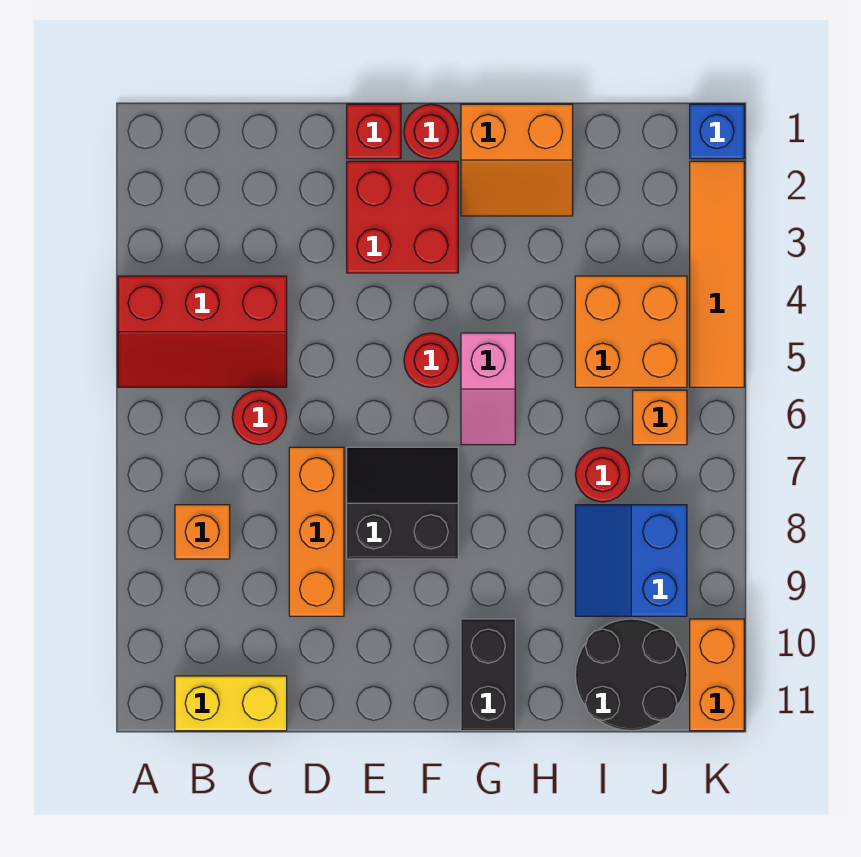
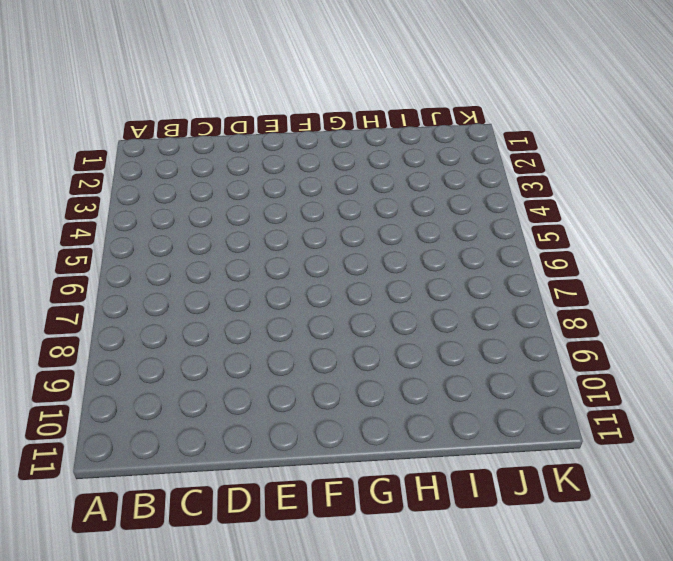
none -> red 2x3 slope [118,276,287,387]
none -> orange 1x1 brick [175,505,230,559]
none -> yellow 1x2 brick [175,676,287,731]

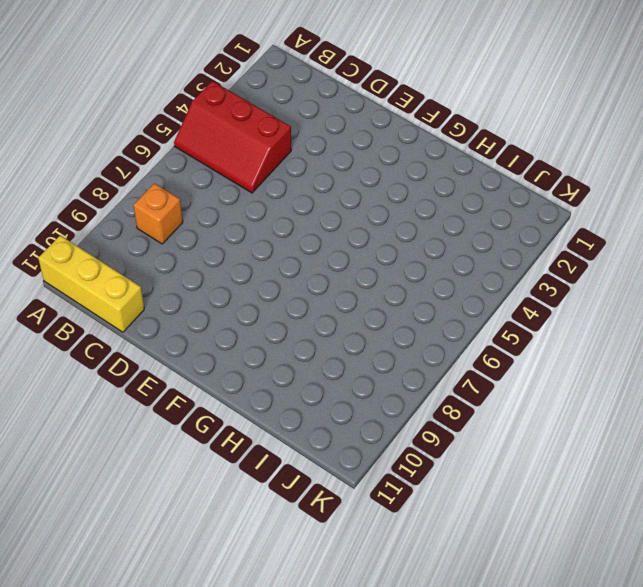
yellow 1x3 brick [38,235,144,332] -> yellow 1x2 brick [175,676,287,731]
none -> red 1x1 round brick [232,390,287,445]
none -> orange 1x3 brick [289,447,344,616]
none -> red 1x1 brick [347,104,401,159]

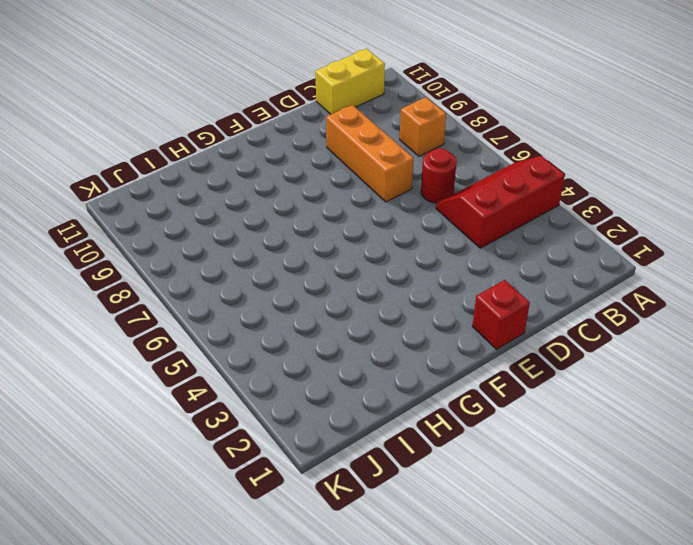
none -> red 2x2 brick [347,161,458,273]
none -> black 2x2 slope [347,447,458,559]
none -> red 1x1 round brick [404,104,458,159]

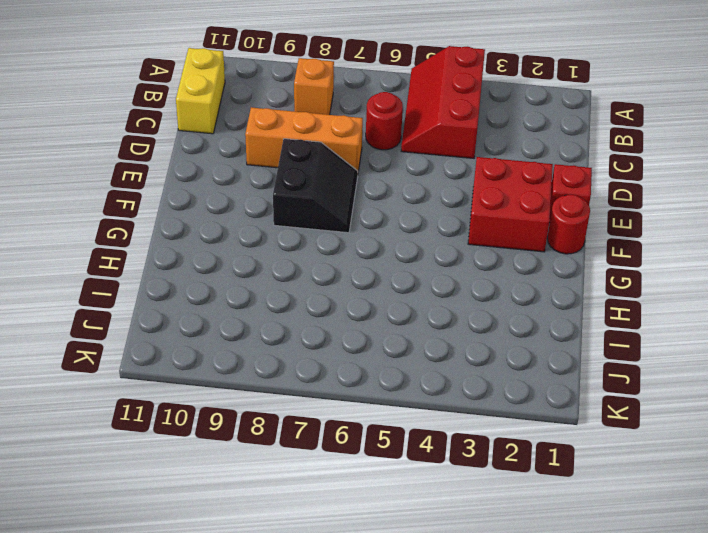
none -> red 1x1 round brick [404,333,458,387]
none -> orange 2x2 slope [461,104,573,216]
none -> pink 1x2 slope [461,333,515,445]

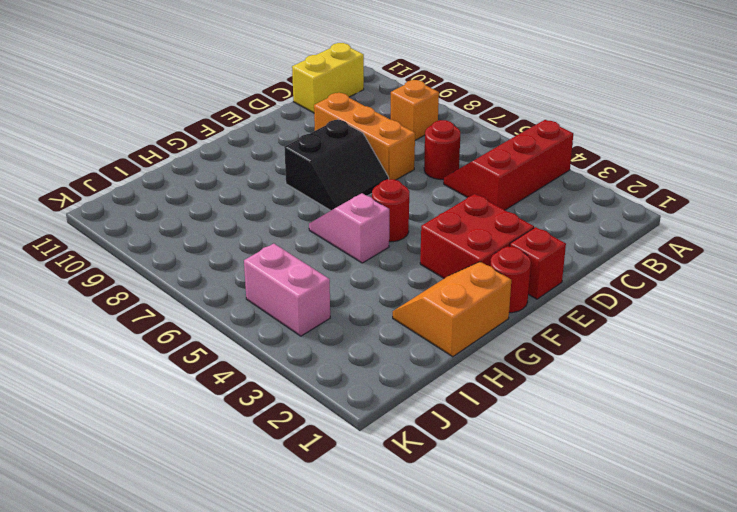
pink 1x2 brick [244,244,330,336] -> orange 2x2 brick [575,276,687,387]
none -> black 1x2 brick [461,619,515,731]
none -> red 1x1 round brick [575,447,630,502]
none -> blue 2x2 slope [575,505,687,616]

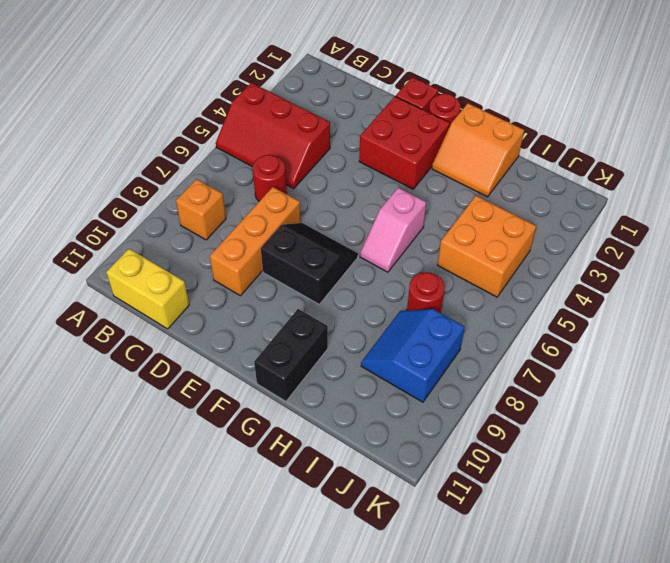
none -> red 1x1 round brick [404,333,458,387]
none -> black 2x2 round brick [575,619,687,731]
none -> orange 1x1 brick [633,390,687,445]

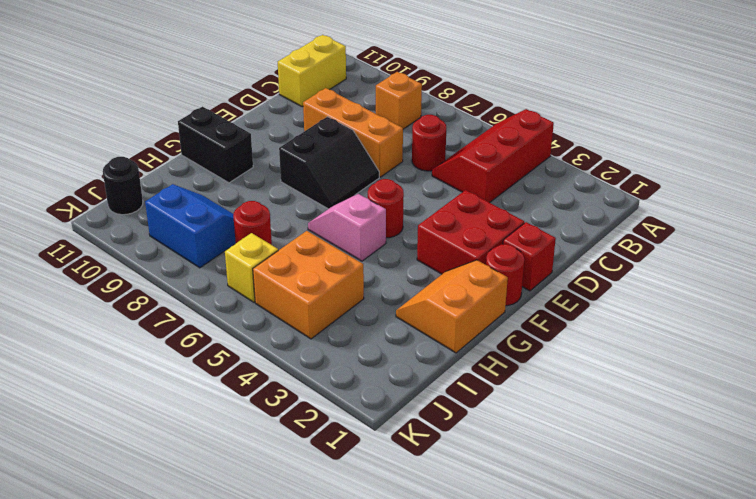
yellow 1x1 brick [225,233,278,302] -> orange 1x1 brick [633,390,687,445]
black 1x1 round brick [103,157,143,215] -> black 2x2 round brick [575,619,687,731]
none -> blue 1x1 brick [690,104,744,159]
none -> orange 1x4 tile [690,161,744,387]
none -> orange 1x2 brick [690,619,744,731]

